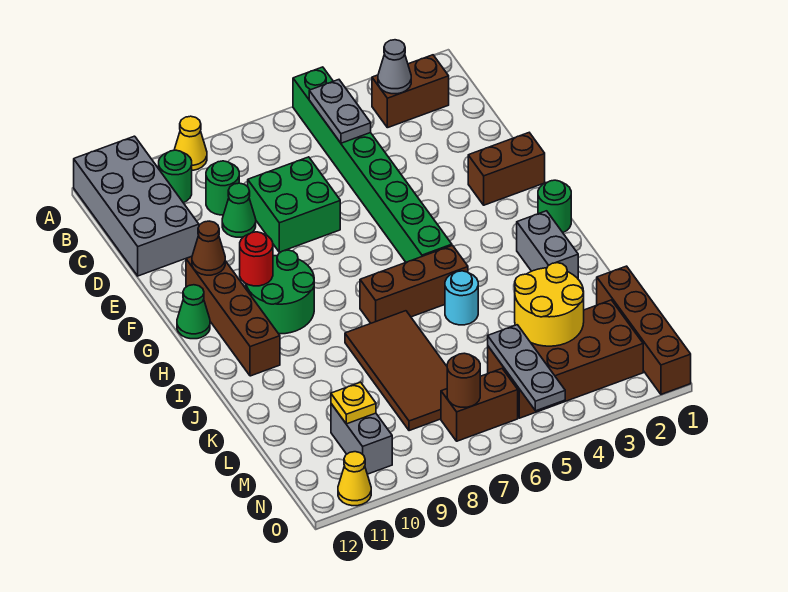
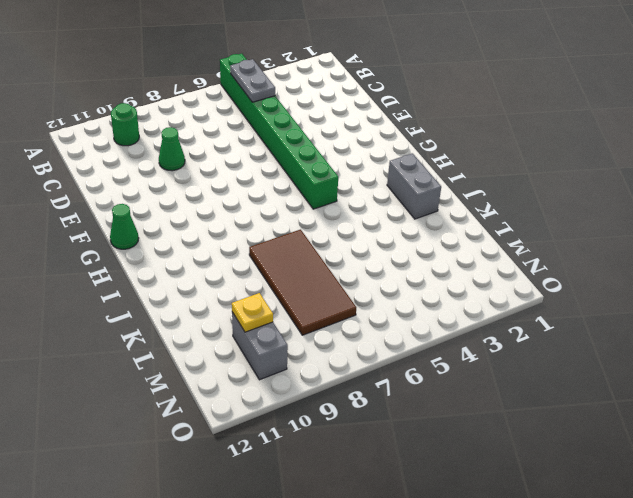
none -> yellow 1x1 cone [174,116,207,170]
none -> grey 2x4 brick [74,136,199,276]
none -> brown 1x2 brick [372,55,449,128]
none -> green 1x1 round brick [206,161,239,215]

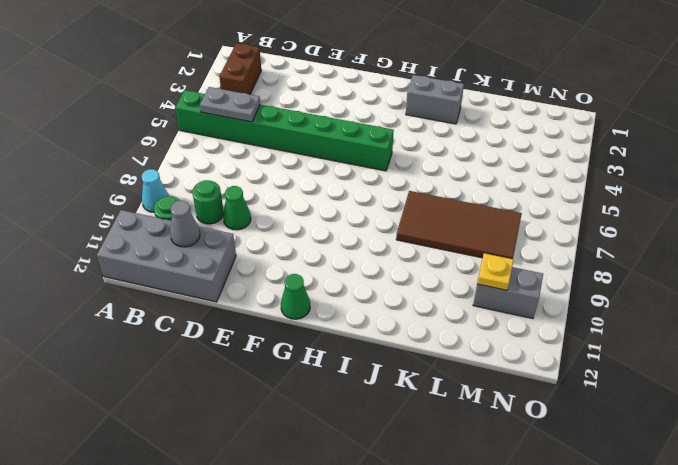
cyan 1x1 cone [142,169,169,212] -> yellow 1x1 cone [174,116,207,170]
grey 1x1 cone [170,201,200,247] -> grey 1x1 cone moved to [378,40,411,94]
none -> green 2x2 brick [248,157,340,252]
none -> brown 1x2 brick [468,133,545,205]
none -> brown 1x4 brick [186,256,280,376]
none -> green 2x2 round brick [246,250,314,334]

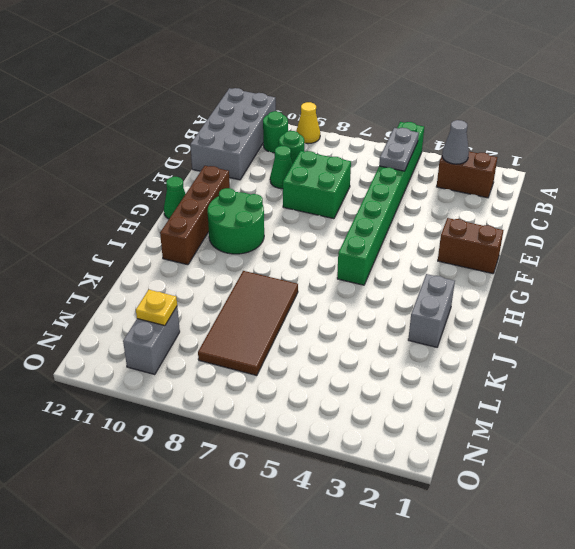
none -> green 1x1 round brick [538,180,571,232]
none -> brown 1x3 brick [360,245,468,323]
none -> cyan 1x1 round brick [445,271,478,325]
none -> brown 1x4 brick [597,266,691,394]

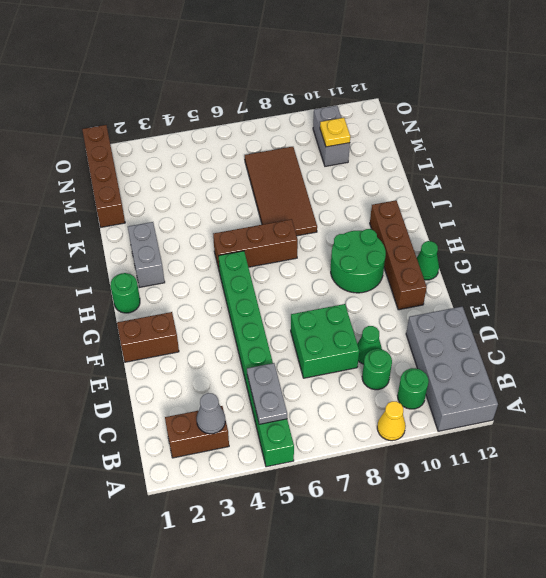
none -> cyan 1x1 round brick [445,271,478,325]
none -> brown 2x4 brick [488,300,643,418]
none -> brown 1x2 brick [441,369,518,441]
none -> yellow 1x1 cone [338,452,371,506]

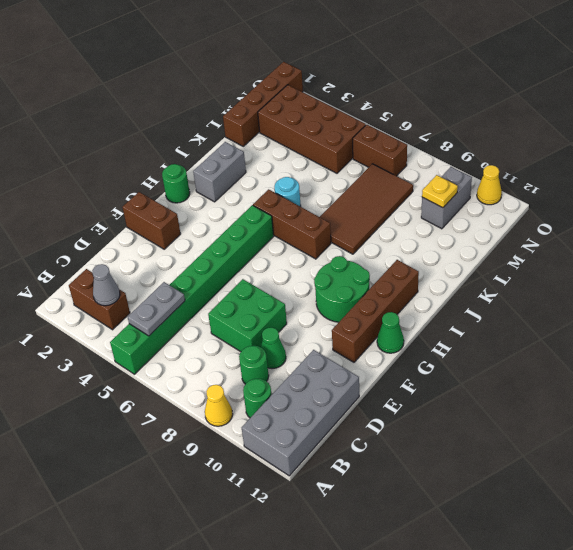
none -> brown 1x1 cone [192,221,225,275]
none -> red 1x1 round brick [240,232,273,286]
none -> yellow 2x2 round brick [515,263,584,346]
none -> grey 1x3 plate [488,325,565,411]

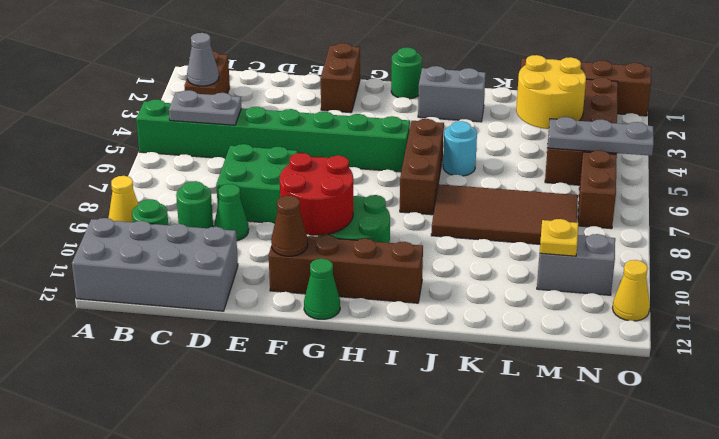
red 2x2 round brick [280,153,353,235] -> red 1x1 round brick [240,232,273,286]
none -> brown 1x1 round brick [447,353,480,407]

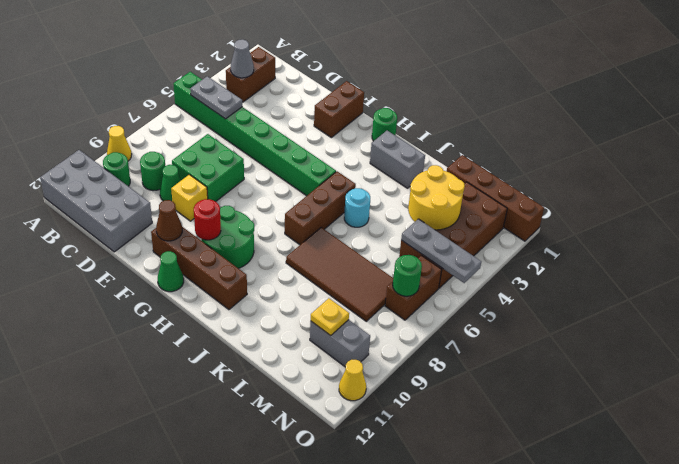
yellow 1x1 brick [171,175,208,221] -> none
green 1x1 round brick [393,255,422,296] -> brown 1x1 round brick [447,353,480,407]

